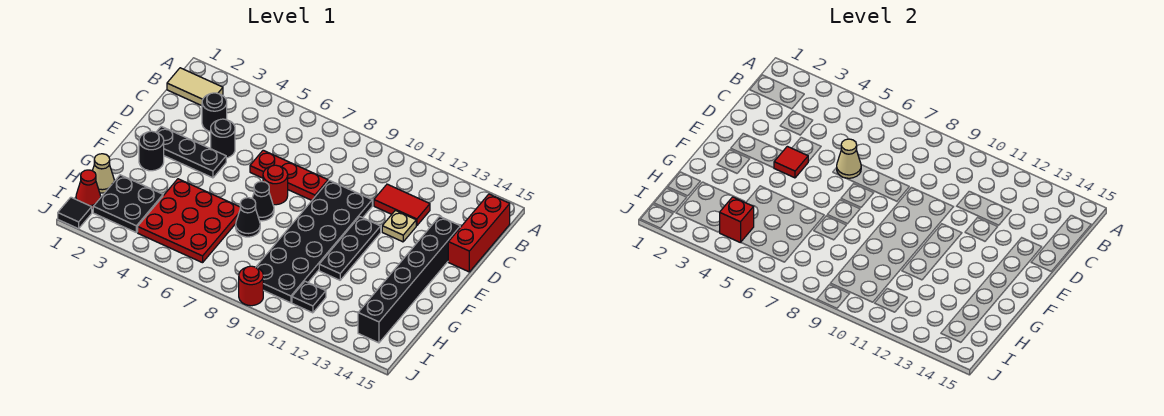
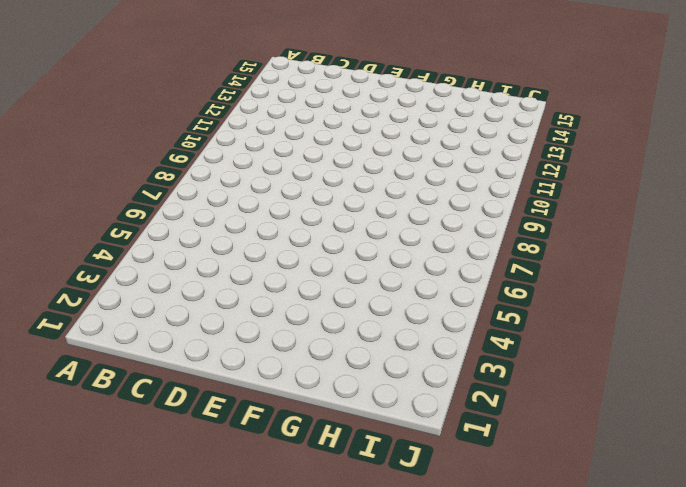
none -> tan 1x2 tile [167,68,223,106]
none -> red 1x3 brick [448,194,510,272]
none -> black 1x1 round brick [202,93,227,132]

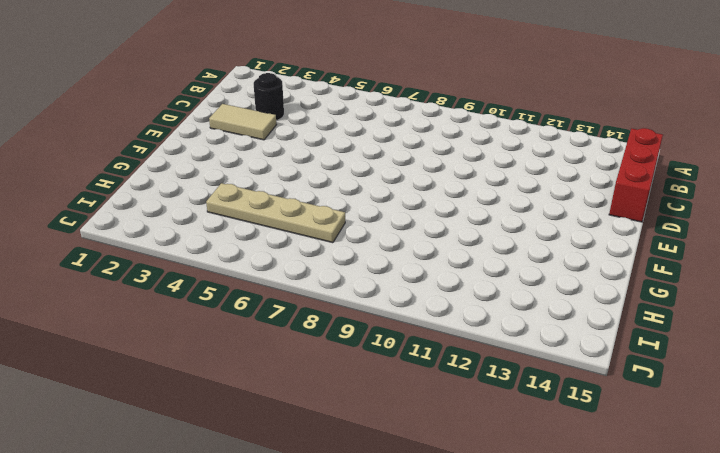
tan 1x2 tile [209,104,277,140] -> tan 1x2 tile moved to [167,68,223,106]
tan 1x4 plate [206,183,345,243] -> red 3x3 plate [138,179,240,263]
none -> red 1x2 tile [374,184,430,226]
none -> black 1x1 round brick [211,119,235,158]
none -> red 1x3 plate [250,150,328,200]

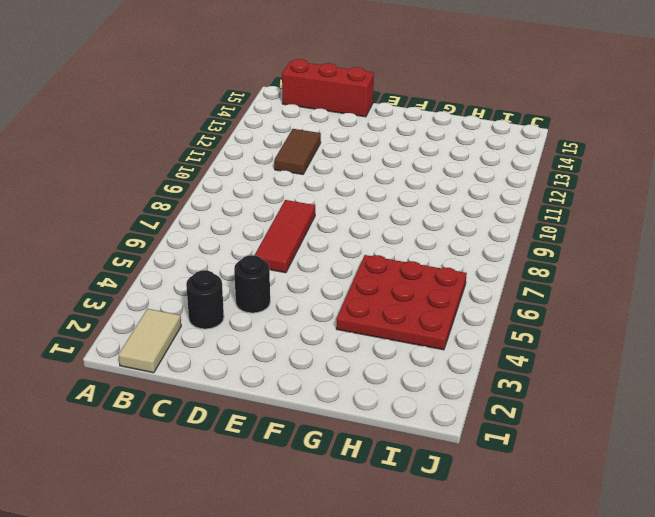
brown 1x2 tile [274,129,321,174] -> red 1x2 tile [374,184,430,226]
red 1x3 tile [255,200,315,273] -> red 1x3 plate [250,150,328,200]
none -> black 2x6 plate [256,180,372,303]
none -> tan 1x1 plate [382,210,416,242]
none -> black 1x6 brick [358,216,460,343]

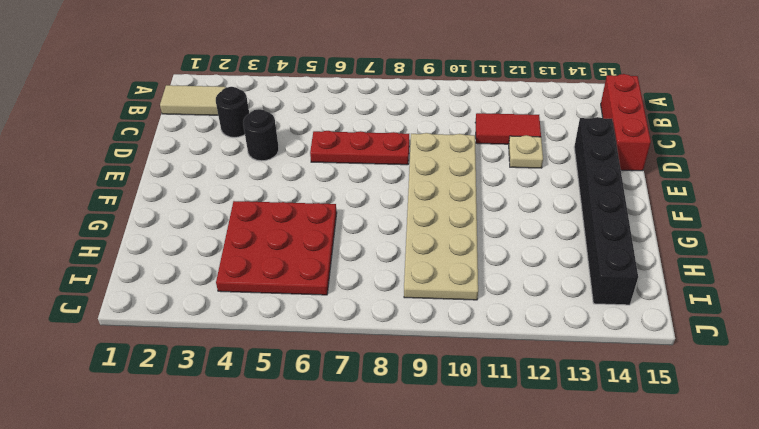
tan 2x6 plate [404,133,478,300] -> black 2x6 plate [256,180,372,303]
none -> black 1x3 plate [156,126,226,178]
none -> red 1x1 round brick [263,165,288,205]
none -> black 1x3 plate [319,217,381,280]

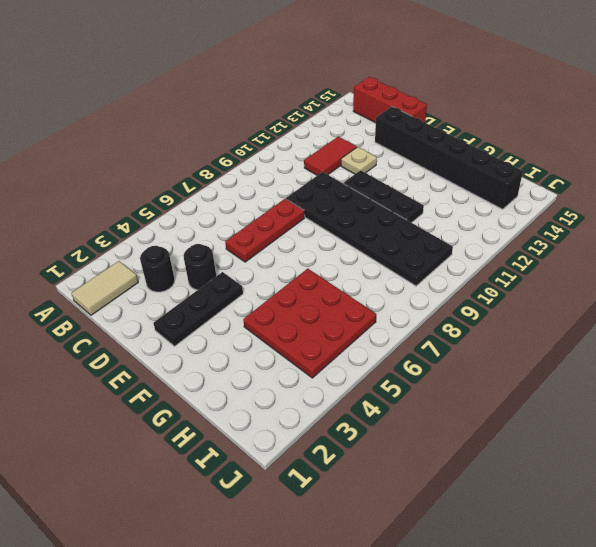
none -> red 1x1 round brick [263,165,288,205]
none -> black 1x1 round brick [139,131,164,171]
none -> black 1x1 cone [252,182,274,221]

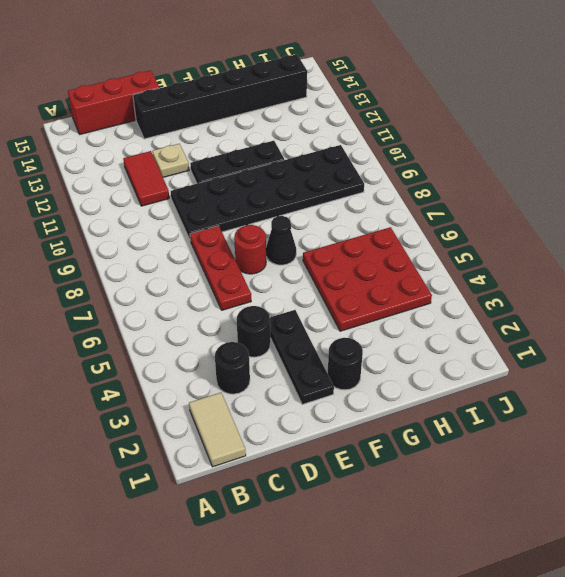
none -> black 1x1 cone [236,198,260,237]
none -> tan 1x1 cone [92,154,114,193]
none -> black 2x2 plate [93,175,163,232]

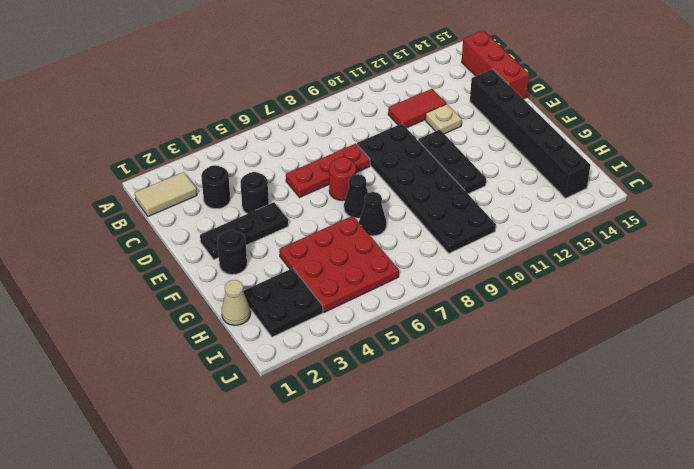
none -> red 1x1 cone [76,170,101,209]
none -> black 1x1 plate [292,281,326,313]
none -> black 1x1 tile [58,197,92,229]

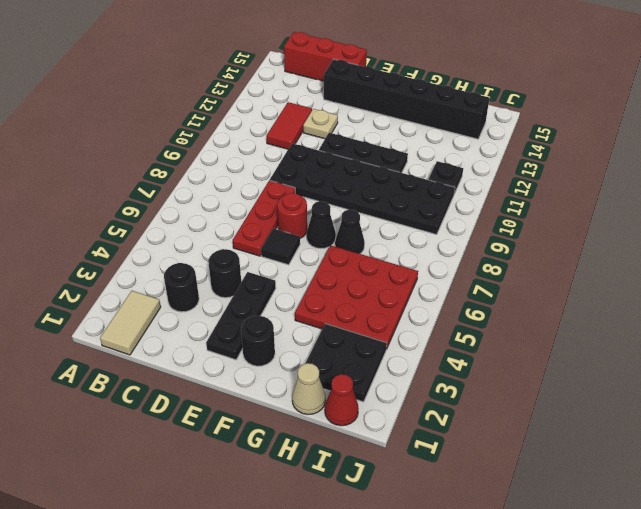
black 1x1 tile [261,229,300,265] -> black 1x1 tile moved to [58,197,92,229]
none -> red 1x1 round brick [239,266,263,306]
none -> tan 1x1 cone [837,139,861,178]
none -> red 1x1 tile [774,146,808,178]

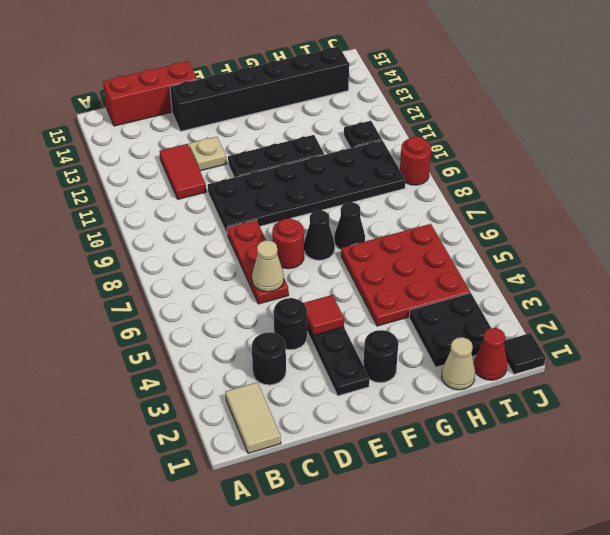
none -> red 1x1 brick [720,197,754,243]

